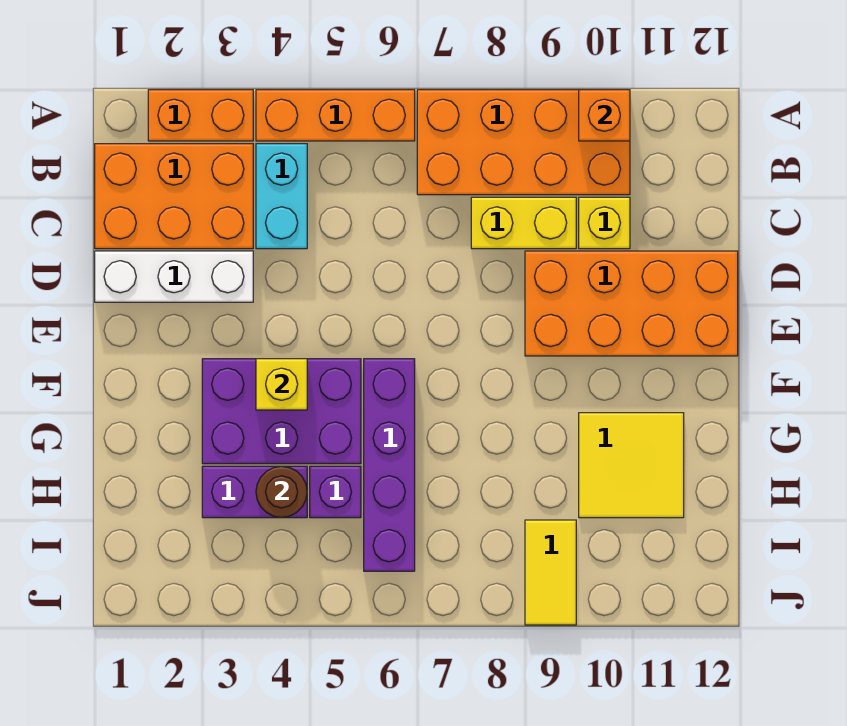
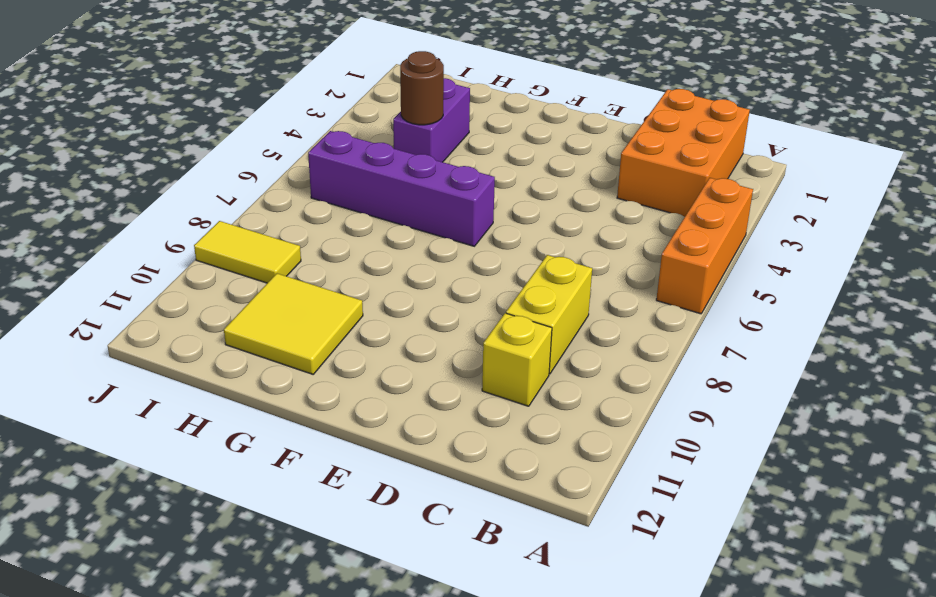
none -> orange 1x2 brick [148,90,253,141]
none -> orange 2x4 brick [417,90,630,195]
none -> cyan 1x2 brick [256,144,307,249]

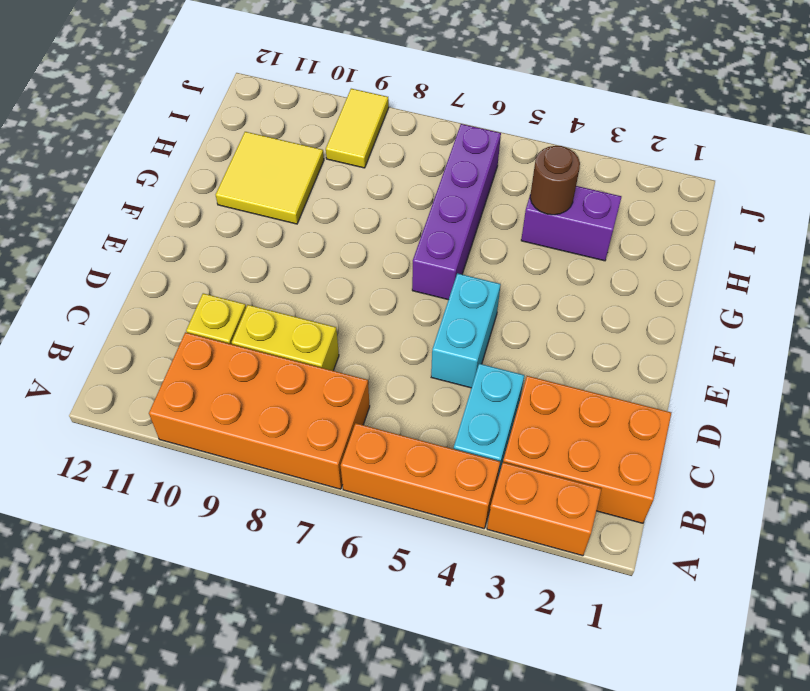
cyan 1x2 brick [431,273,501,388] -> none
none -> white 1x3 brick [95,251,253,302]
none -> orange 2x4 brick [525,251,738,356]
none -> purple 2x3 brick [202,359,361,464]

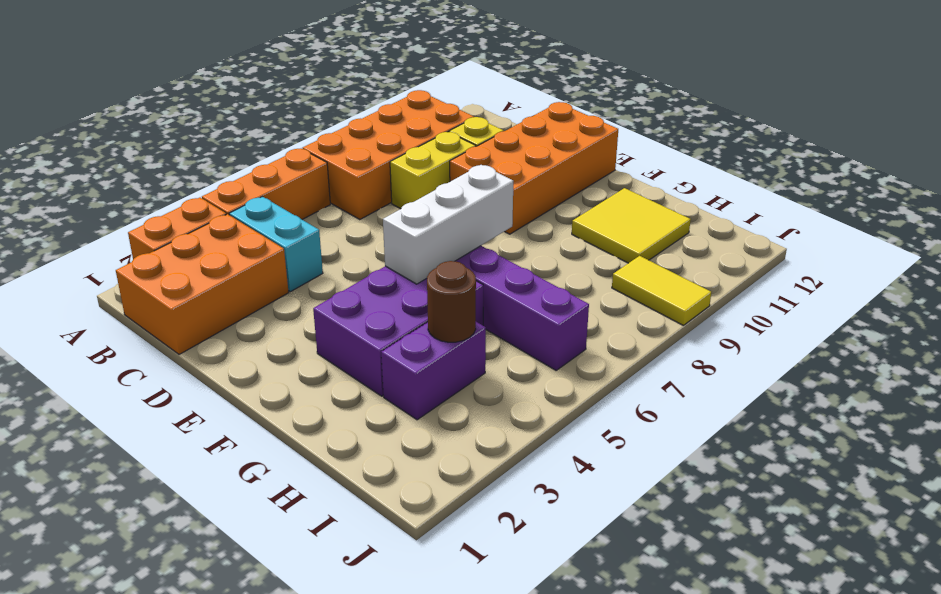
white 1x3 brick [383,165,513,284] -> white 1x3 brick moved to [95,251,253,302]
none -> purple 1x1 brick [310,466,361,518]
none -> orange 1x1 brick [579,90,630,141]
none -> yellow 1x1 brick [256,359,307,410]

